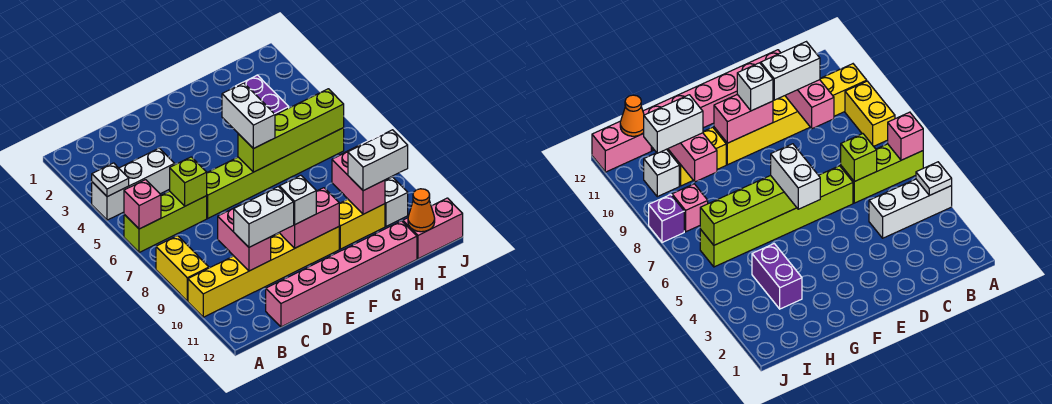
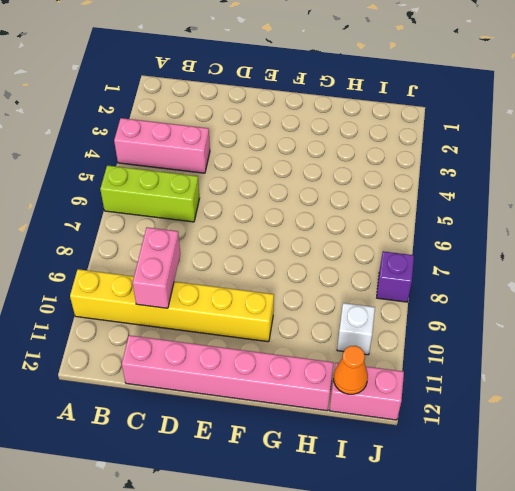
pink 1x3 brick [114,118,210,173] -> white 1x3 brick [92,148,175,220]
none -> yellow 1x2 brick [156,236,209,301]
none -> lime 1x6 brick [207,128,344,218]
none -> yellow 1x2 brick [339,199,385,249]

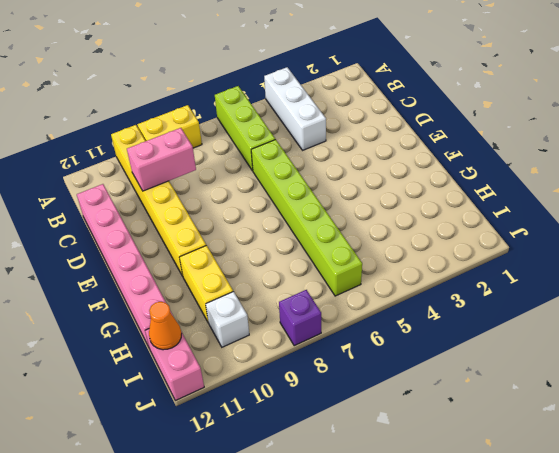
none -> purple 1x2 brick [236,75,289,115]
none -> pink 1x1 brick [672,184,708,232]
none -> white 1x1 plate [92,163,129,197]

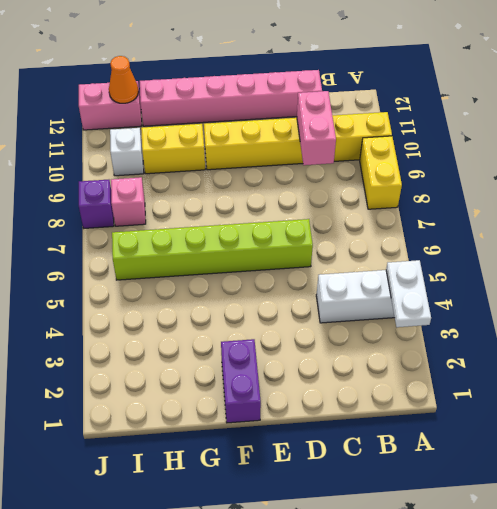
white 1x2 plate [386,260,431,327] -> white 1x1 plate [92,163,129,197]
purple 1x2 brick [221,339,261,423] -> purple 1x2 brick moved to [236,75,289,115]
none -> lime 1x3 brick [124,191,207,253]
none -> pink 1x1 brick [124,180,161,229]
none -> lime 1x1 brick [170,157,207,206]

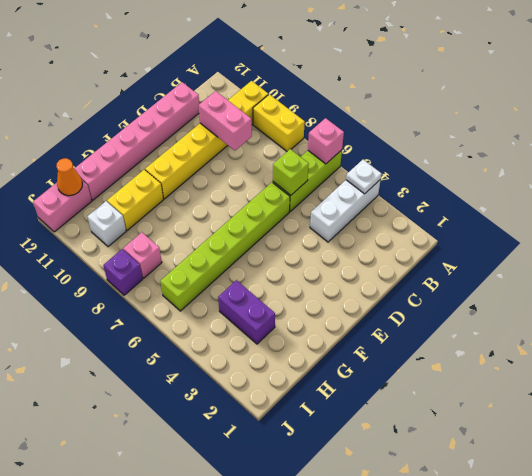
none -> pink 1x2 brick [279,188,340,248]
none -> lime 1x4 brick [238,89,344,172]
none -> pink 1x2 brick [332,148,385,214]

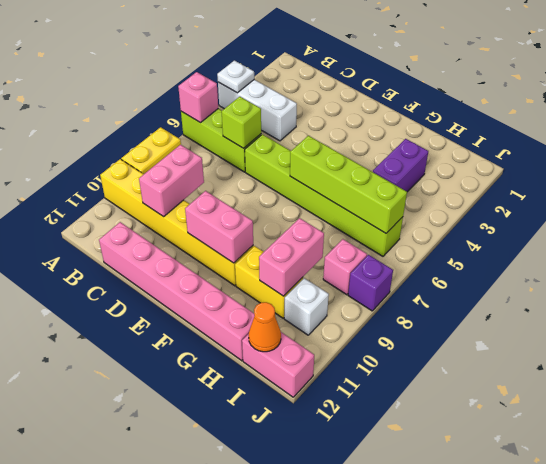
none -> white 1x2 brick [234,187,294,247]
none -> white 1x1 brick [279,175,316,225]
none -> white 1x2 brick [222,83,275,149]

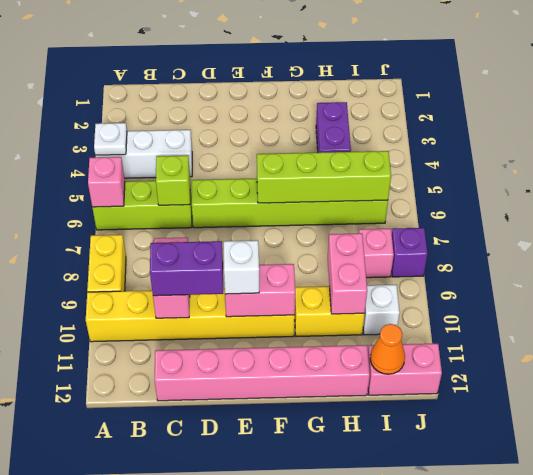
purple 1x2 brick [150,241,223,296] -> white 1x2 brick [234,187,294,247]
none -> white 1x2 brick [222,83,275,149]
none -> white 1x2 brick [348,130,408,191]

